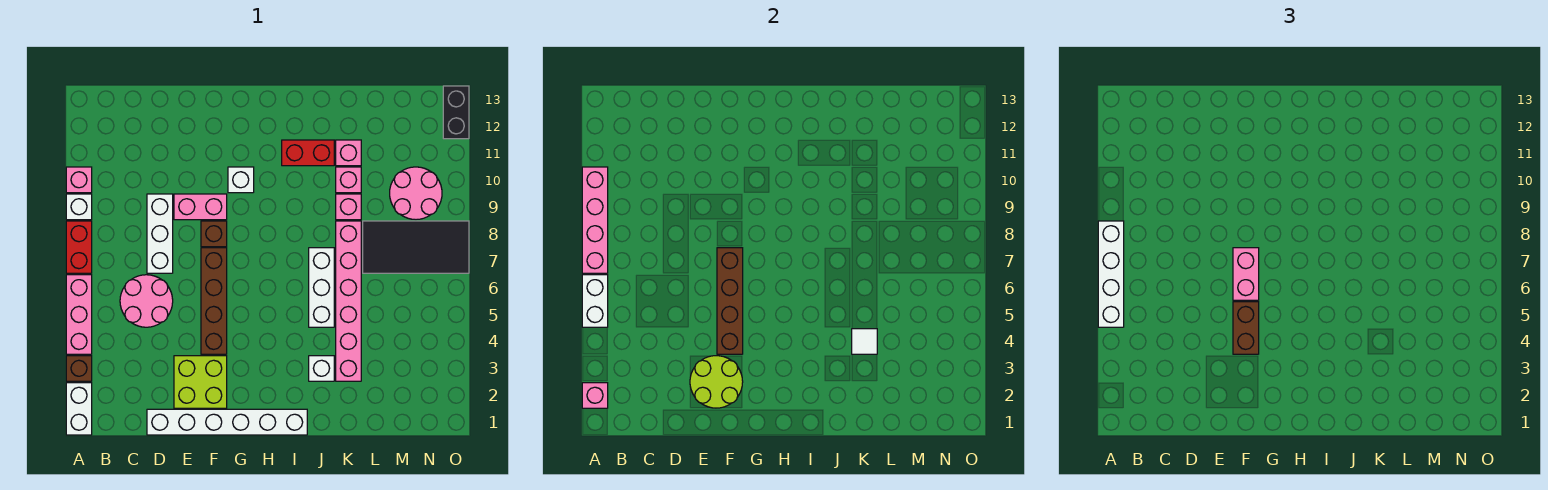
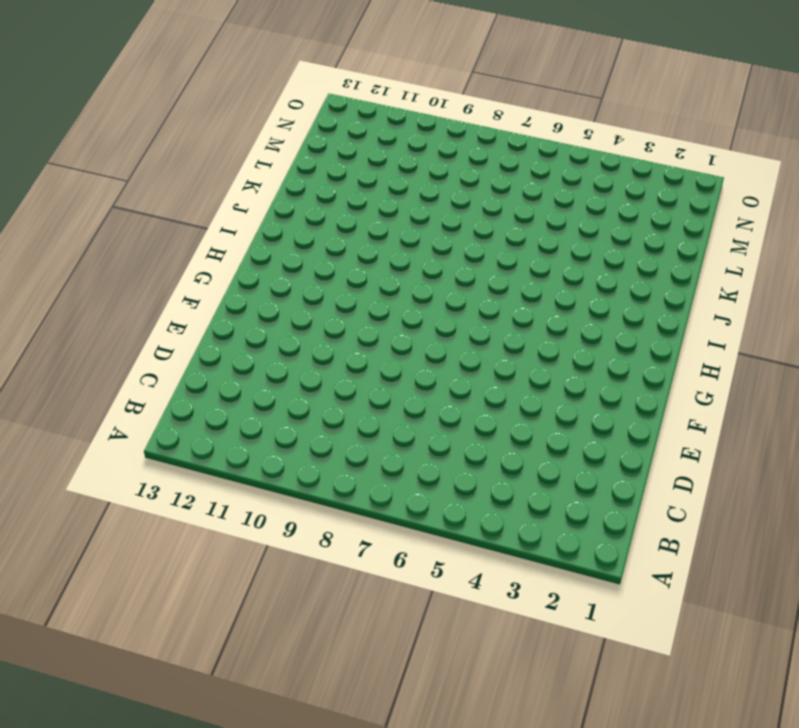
none -> white 1x2 brick [66,383,92,435]
none -> brown 1x1 brick [66,356,92,381]
none -> pink 1x3 brick [66,275,92,354]
none -> red 1x2 brick [66,221,92,273]

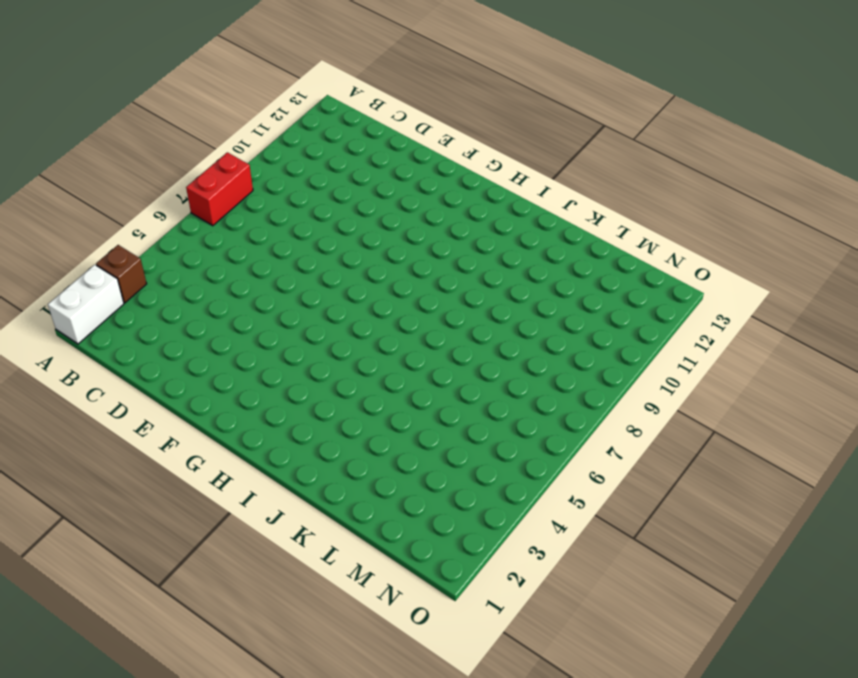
none -> pink 1x3 brick [66,275,92,354]
none -> white 1x1 brick [66,194,92,220]
none -> pink 1x1 brick [66,167,92,193]
none -> pink 2x2 round brick [120,275,173,327]

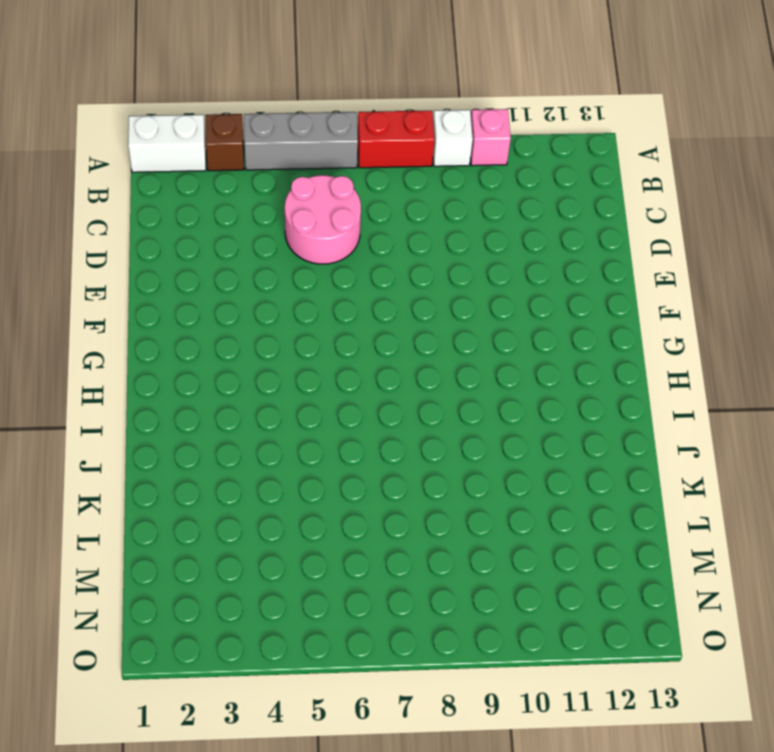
grey 1x3 brick [244,112,358,170] -> pink 1x3 brick [66,275,92,354]
none -> white 1x6 brick [147,409,307,435]
none -> white 1x3 brick [147,194,173,273]
none -> lime 2x2 brick [174,356,227,408]
none -> pink 1x2 brick [174,194,227,220]

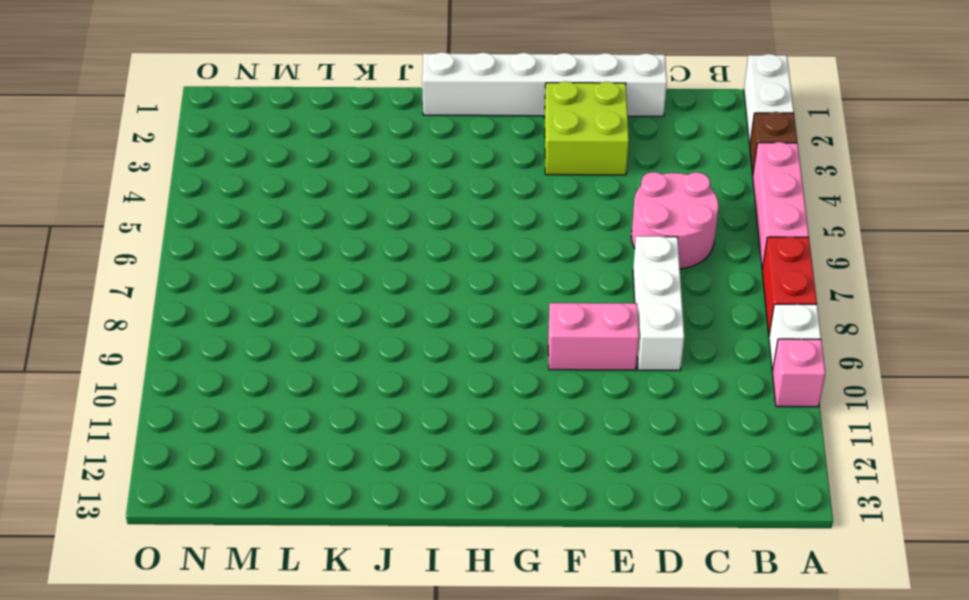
none -> brown 1x4 brick [201,248,227,354]
none -> brown 1x1 brick [201,221,227,247]
none -> white 1x1 brick [228,167,254,193]
none -> red 1x2 brick [282,140,334,166]

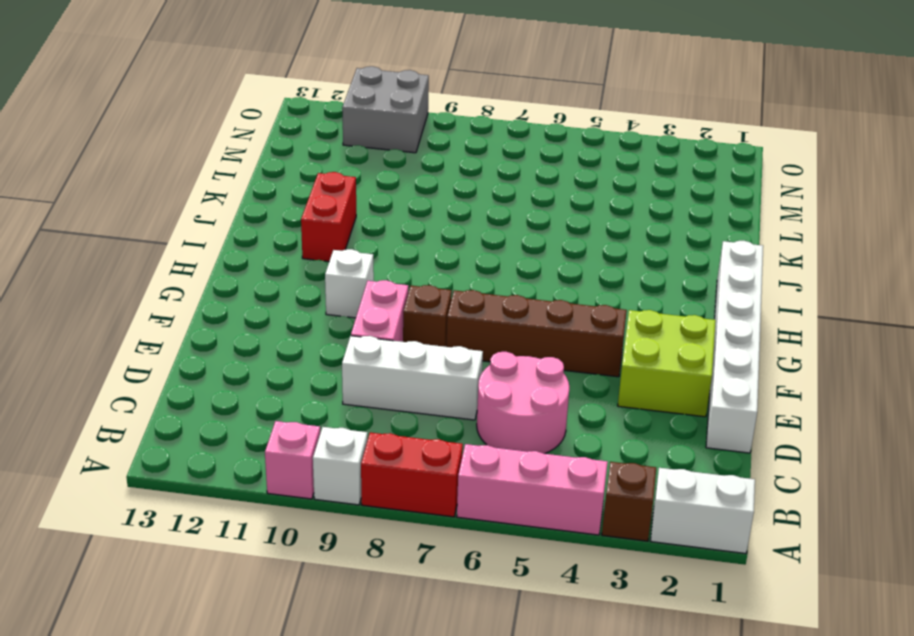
grey 2x2 brick [342,66,429,153] -> pink 2x2 round brick [390,167,442,220]
none -> white 1x1 brick [309,356,334,381]
none -> white 1x3 brick [309,248,334,327]
none -> pink 1x6 brick [336,221,361,381]
none -> pink 1x1 brick [336,194,361,220]

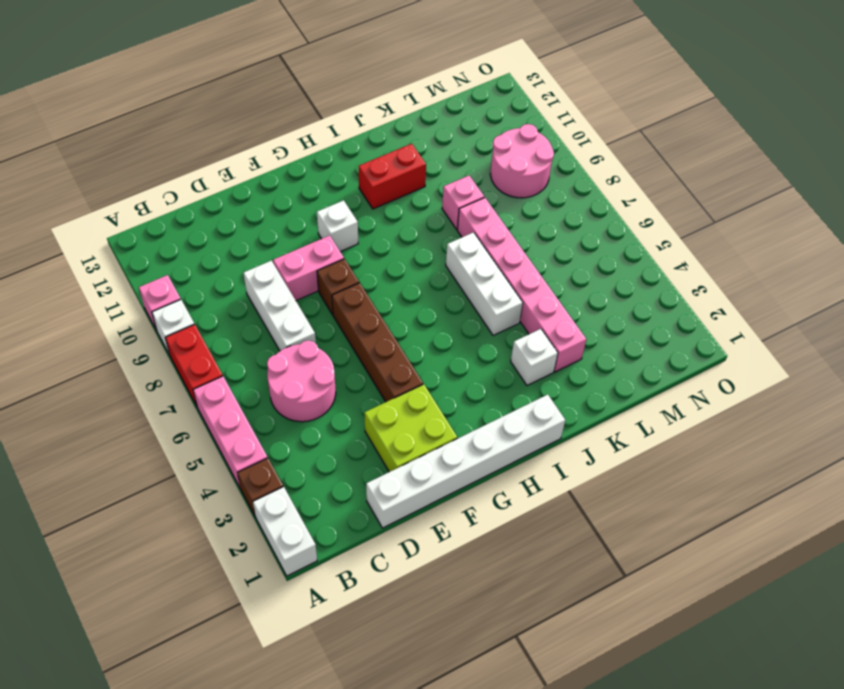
none -> pink 1x1 brick [336,167,361,193]
none -> pink 1x1 brick [336,140,361,166]
none -> black 2x4 tile [363,221,469,273]
none -> black 1x2 brick [443,86,469,139]

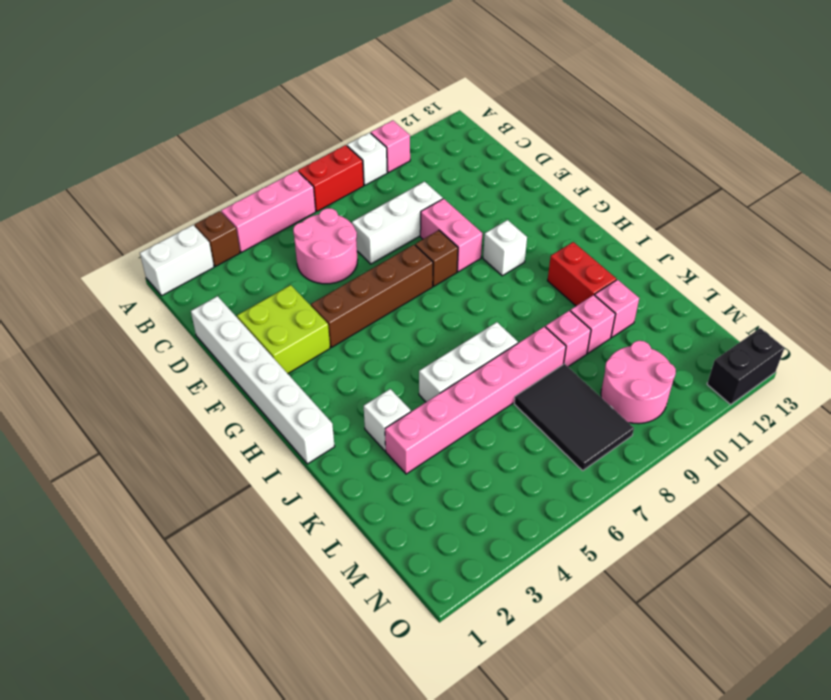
black 2x3 tile [514,364,634,470] -> black 2x4 tile [363,221,469,273]
none -> pink 1x1 brick [582,383,608,408]
none -> white 1x2 brick [582,275,608,327]
none -> pink 1x4 brick [582,167,608,273]
none -> lime 2x2 round brick [690,356,743,408]

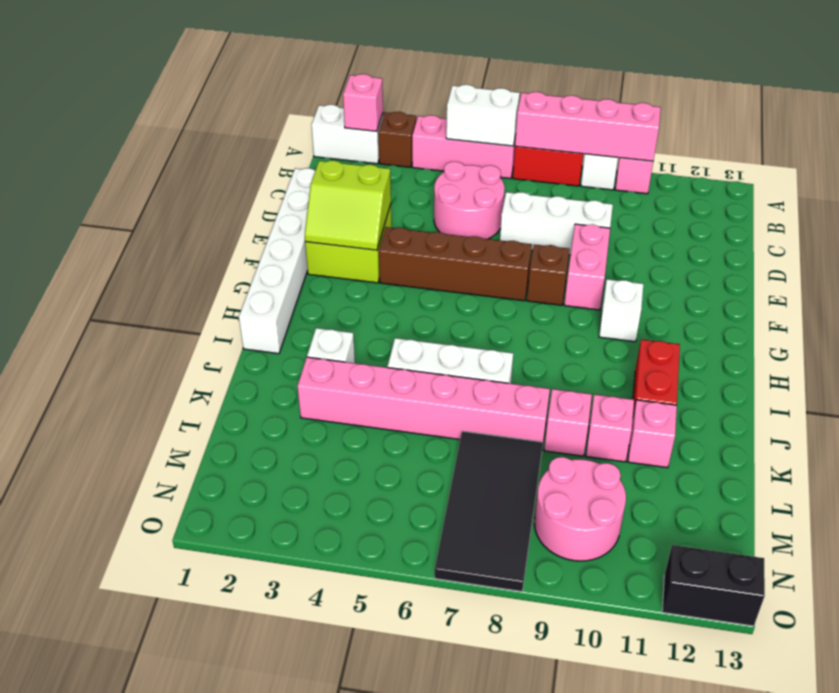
lime 2x2 slope [305,161,391,250] -> lime 2x2 round brick [690,356,743,408]
none -> brown 1x4 brick [717,248,743,354]
none -> white 1x1 tile [852,329,877,354]
none -> white 1x4 brick [1098,221,1124,327]
none -> brown 1x2 brick [1233,302,1259,354]

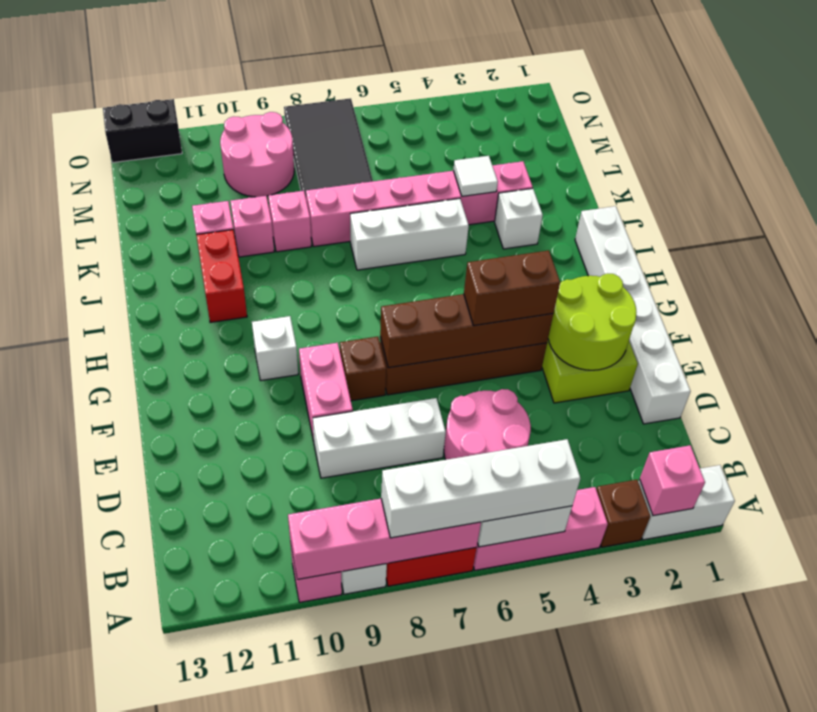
none -> pink 1x2 brick [1233,248,1259,300]

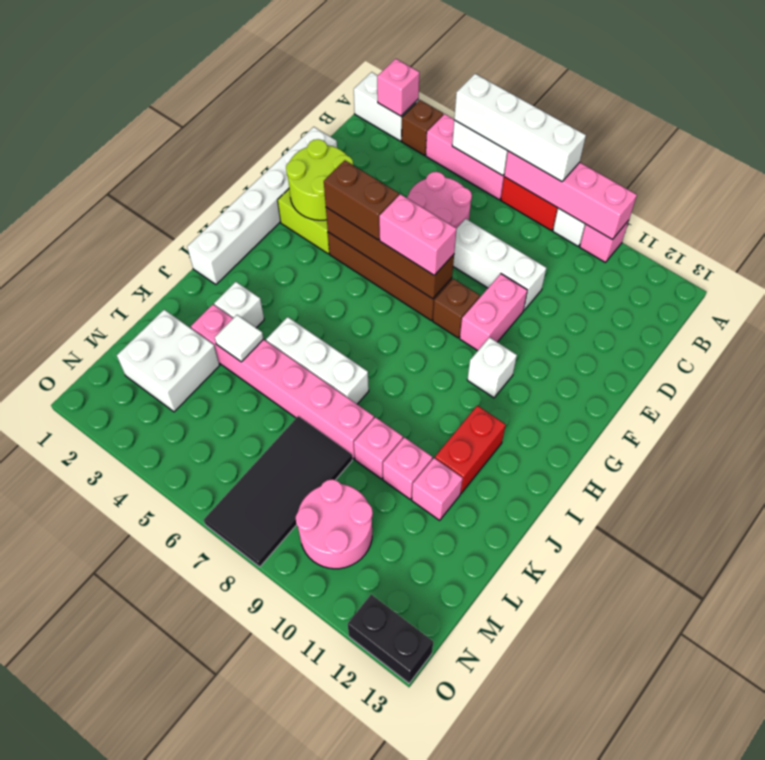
white 2x2 brick [117,310,220,412] -> none

